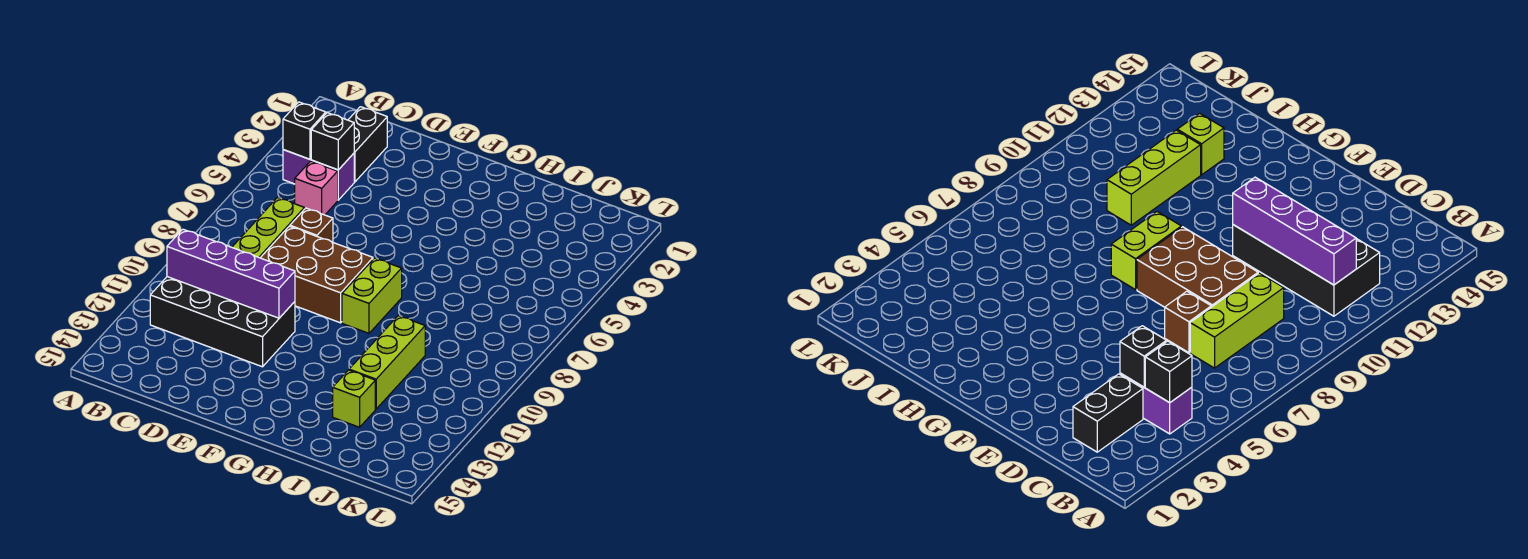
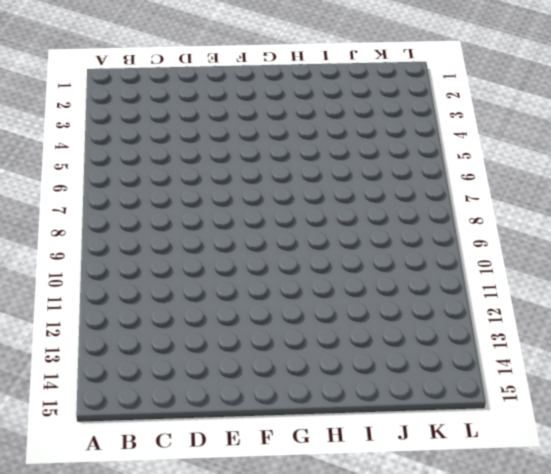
none -> purple 1x2 brick [283,150,354,200]
none -> black 2x4 brick [150,277,295,367]
none -> black 1x2 brick [348,107,387,182]

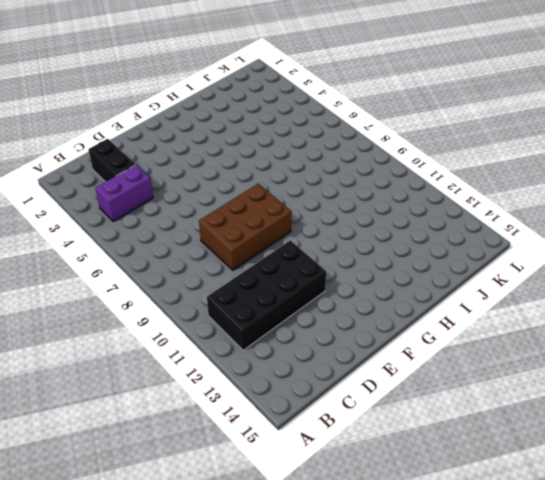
none -> pink 1x1 brick [295,161,338,215]
none -> lime 1x3 brick [232,198,304,258]
none -> brown 1x1 brick [290,208,333,242]

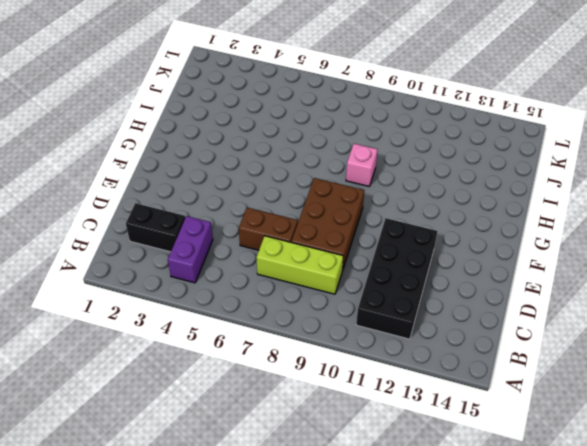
brown 1x2 brick [239,208,298,250] -> brown 1x1 brick [290,208,333,242]
pink 1x1 brick [346,144,378,186] -> pink 1x1 brick moved to [295,161,338,215]
none -> lime 1x2 brick [342,258,402,333]
none -> lime 1x3 brick [349,316,425,409]
none -> lime 1x1 brick [333,370,375,427]

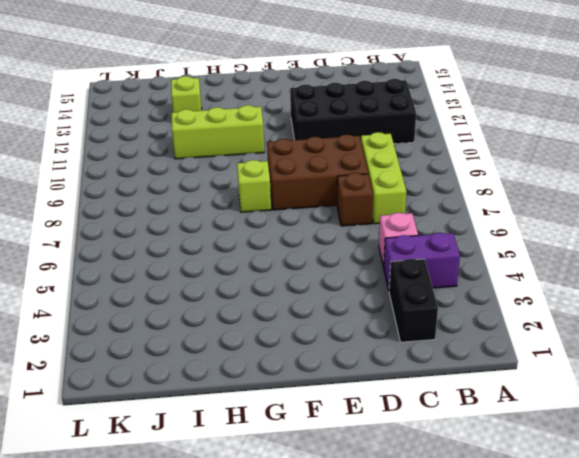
lime 1x1 brick [237,160,271,212] -> lime 1x2 brick [342,258,402,333]
lime 1x3 brick [172,105,264,159] -> lime 1x3 brick turned to [349,316,425,409]
none -> black 1x1 brick [283,102,326,159]
none -> purple 1x4 brick [167,229,295,318]
none -> black 1x1 brick [311,113,354,170]

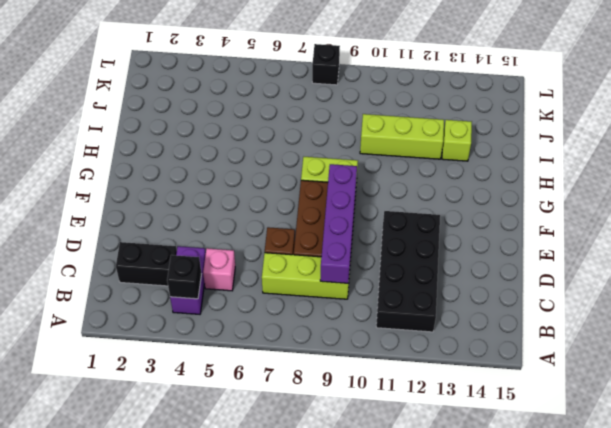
purple 1x4 brick [320,164,357,283] -> purple 1x4 brick moved to [167,229,295,318]
black 1x1 brick [312,44,340,85] -> black 1x1 brick moved to [311,113,354,170]

